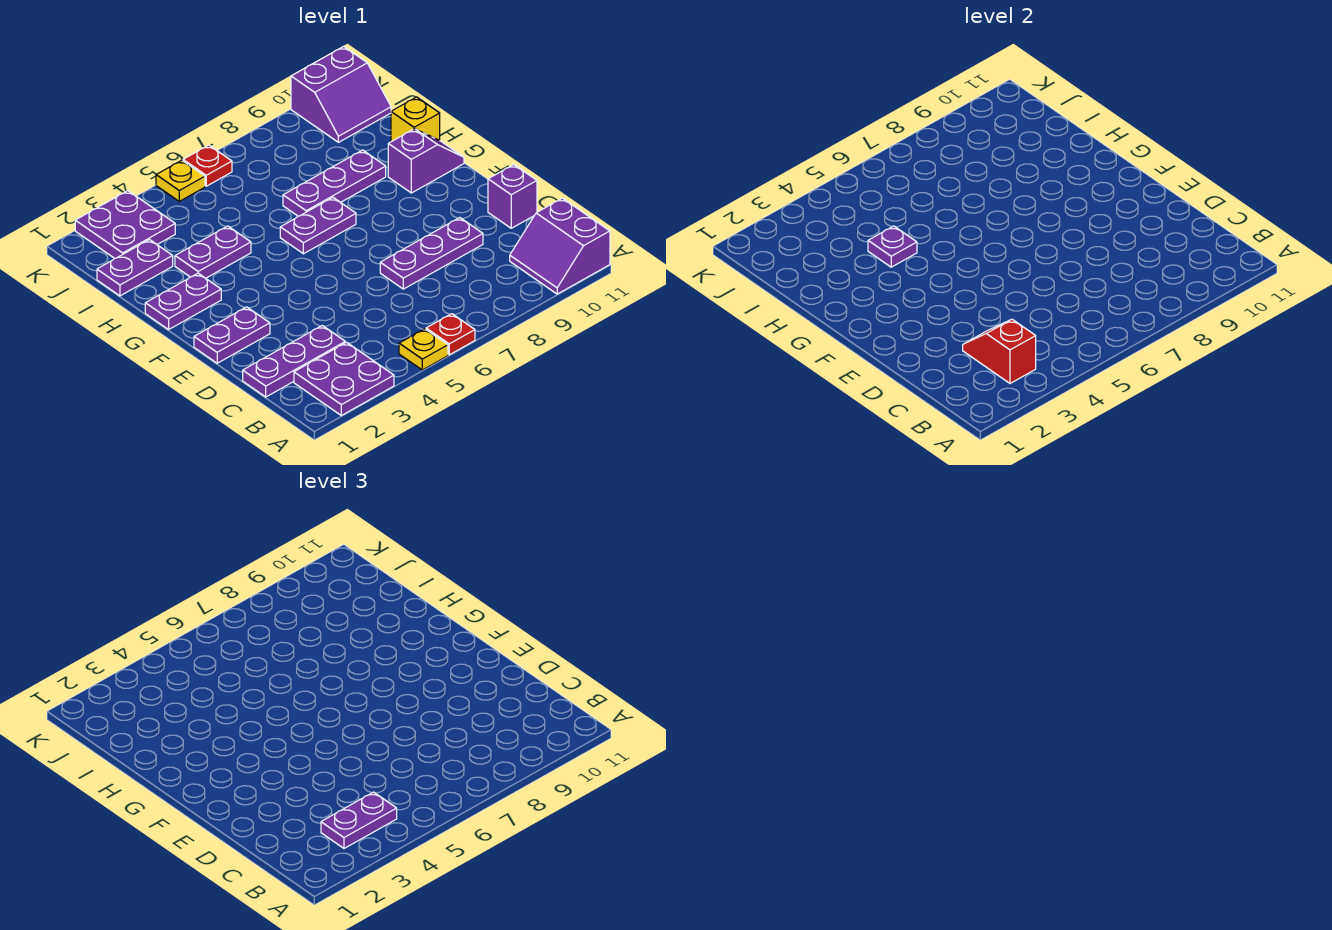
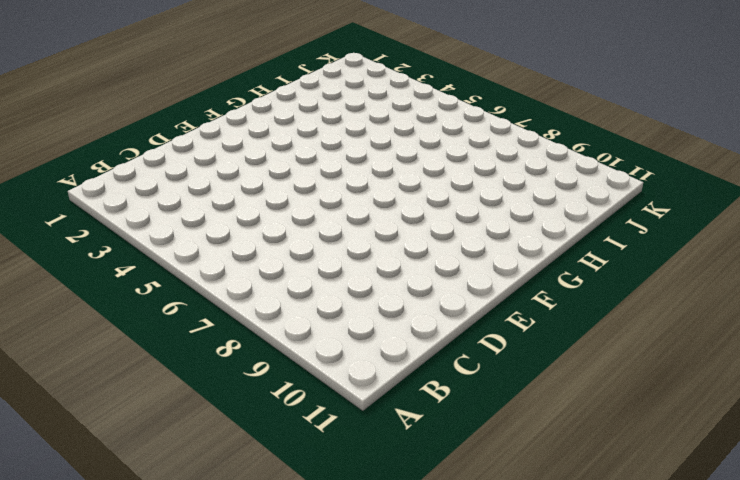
none -> purple 2x2 plate [294,342,394,415]
none -> yellow 1x1 plate [399,329,448,370]
none -> red 1x1 plate [426,314,475,355]

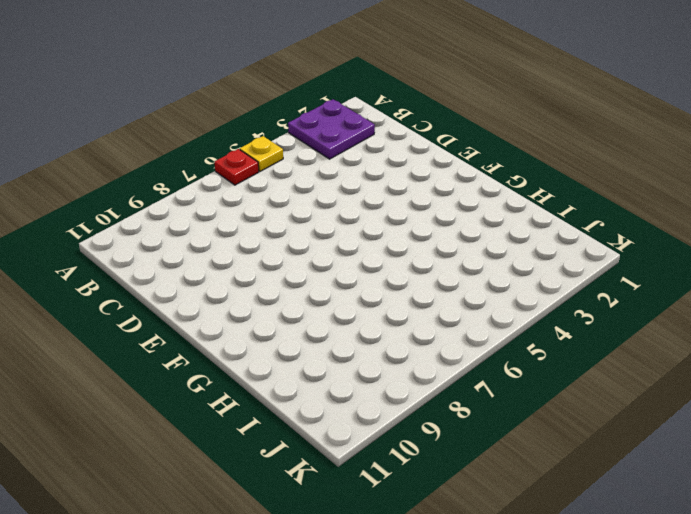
none -> purple 2x2 slope [510,198,610,294]
none -> purple 1x3 plate [243,326,345,397]
none -> purple 1x3 plate [380,218,483,289]

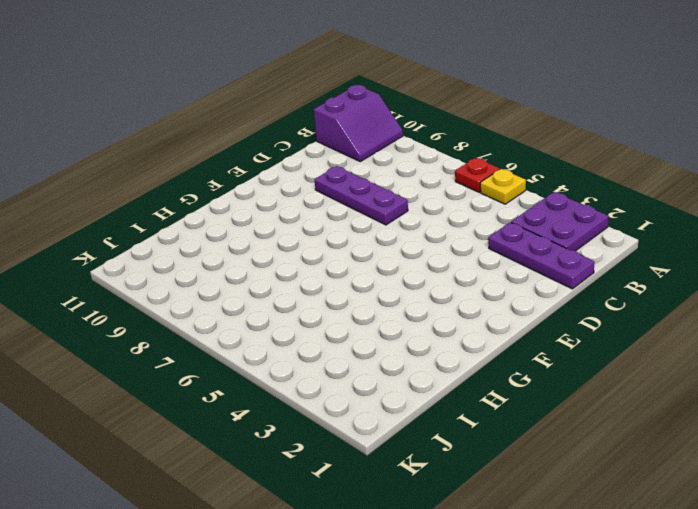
none -> purple 1x1 brick [488,165,537,228]
none -> purple 1x2 plate [194,307,270,363]
none -> purple 1x2 plate [145,273,221,330]

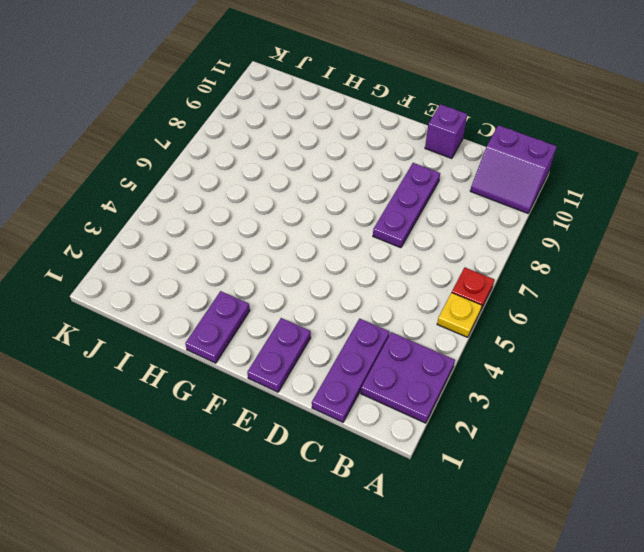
none -> purple 1x2 plate [280,198,356,254]
none -> purple 1x2 slope [388,129,464,193]
none -> purple 1x2 plate [175,226,251,278]

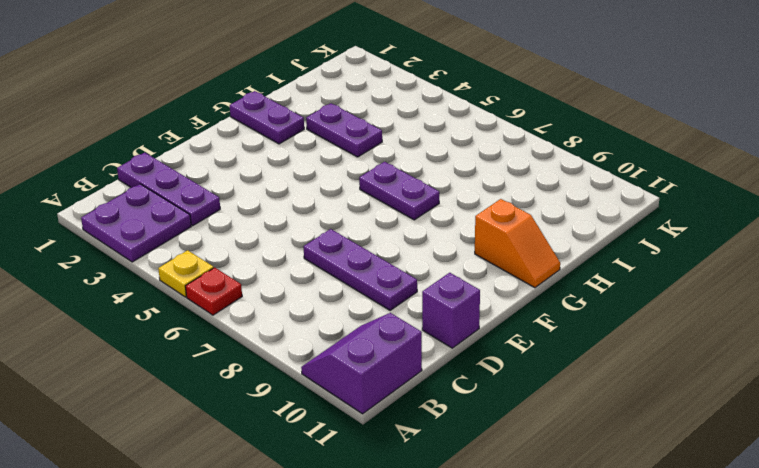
orange 1x2 slope [475,199,560,288] -> purple 1x2 slope [388,129,464,193]
none -> purple 1x2 plate [194,307,270,363]
none -> purple 1x3 plate [283,150,386,216]
none -> yellow 1x1 brick [391,97,440,142]

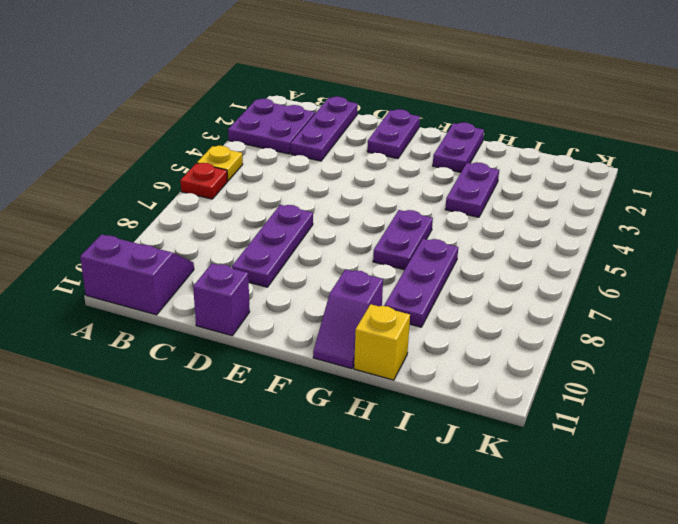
none -> purple 1x2 plate [97,240,173,296]
none -> purple 2x2 plate [75,191,175,258]
none -> purple 2x2 slope [291,47,391,142]

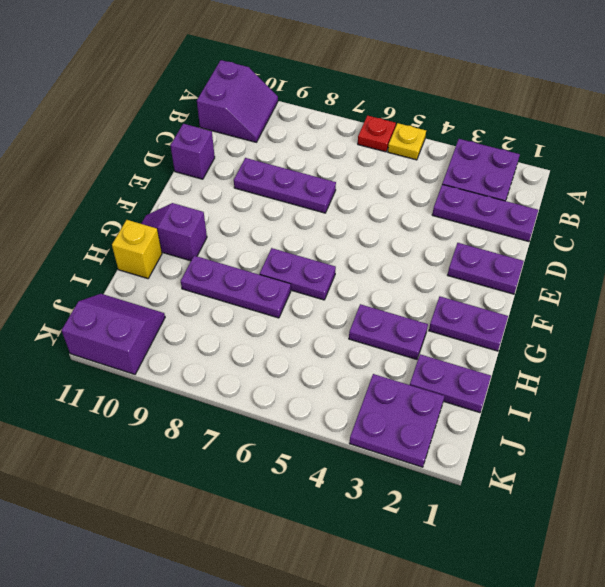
none -> yellow 1x1 plate [156,160,205,201]
none -> red 1x1 plate [183,145,232,186]
none -> red 1x2 slope [963,319,1036,383]

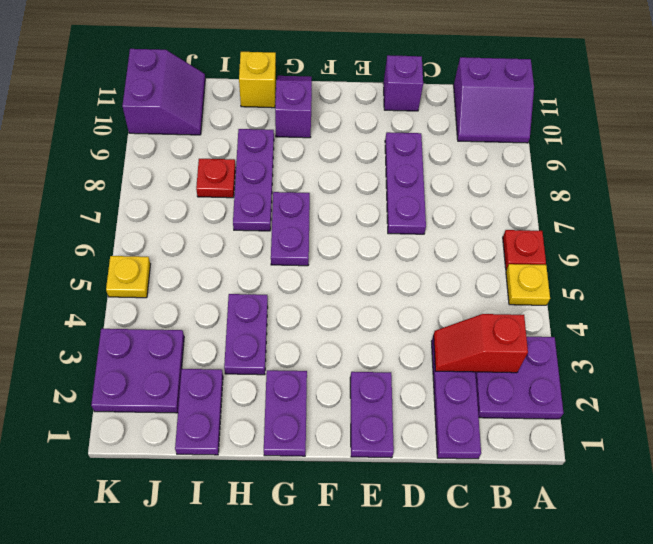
red 1x1 plate [196,159,235,198] -> red 1x1 plate moved to [183,145,232,186]
none -> purple 1x1 plate [868,226,917,267]
none -> purple 1x2 plate [321,792,397,848]

